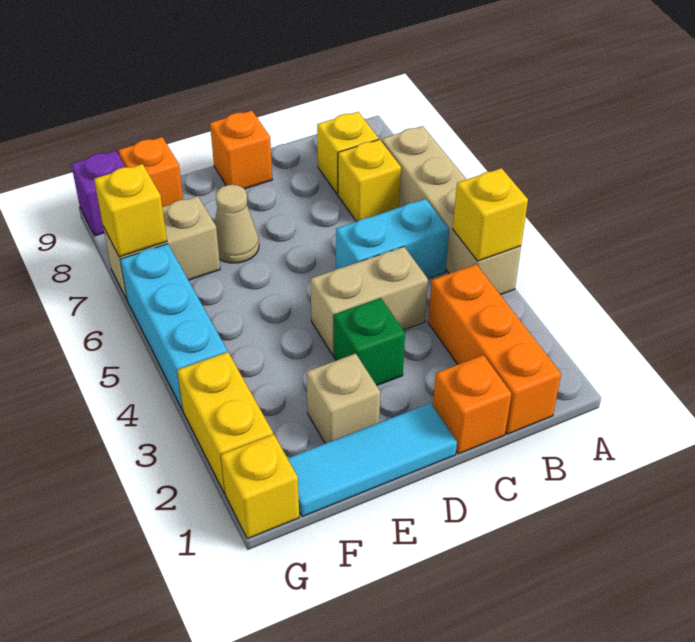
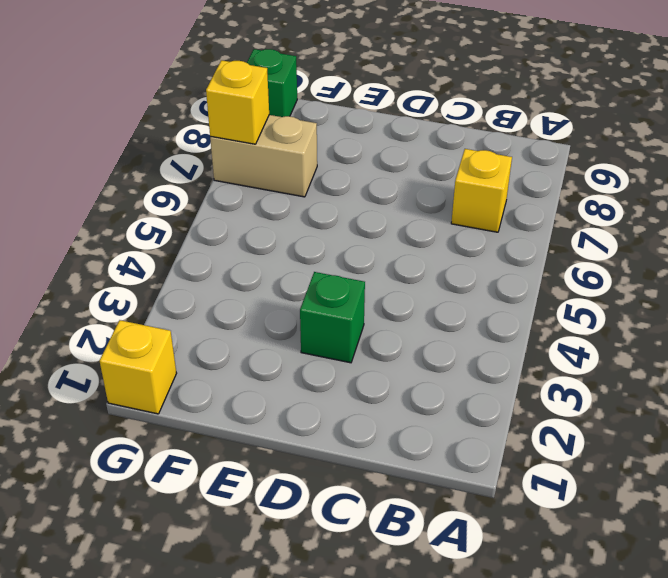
green 1x1 brick [247,49,297,117] -> purple 1x1 brick [71,151,125,236]
none -> tan 1x4 brick [382,126,521,295]
none -> orange 1x3 brick [428,264,561,434]
none -> cyan 1x2 brick [336,199,449,278]

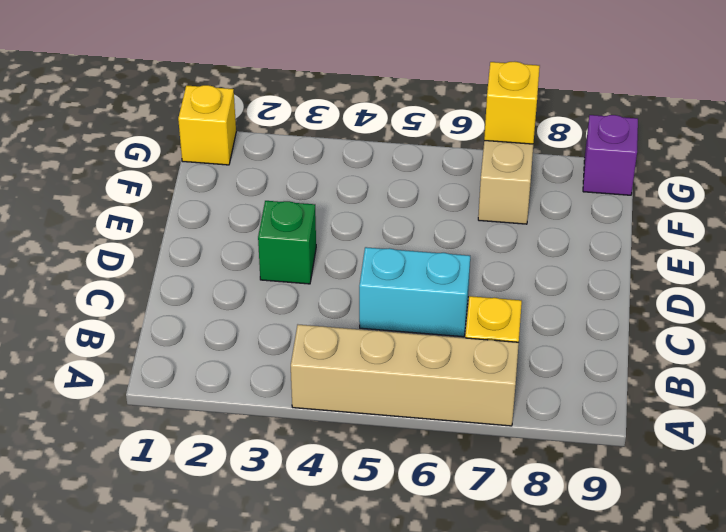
cyan 1x2 brick [359,247,470,337] -> cyan 1x2 brick turned to [336,199,449,278]
none -> orange 1x3 brick [428,264,561,434]
none -> yellow 1x1 brick [317,112,379,194]
none -> orange 1x1 brick [433,355,511,454]

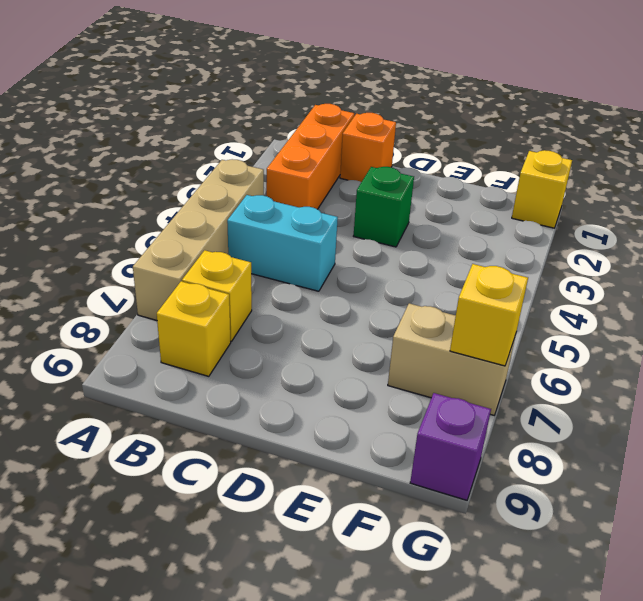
none -> tan 1x2 brick [311,247,428,355]
none -> cyan 1x3 tile [288,403,457,517]
none -> orange 1x1 brick [210,111,272,189]

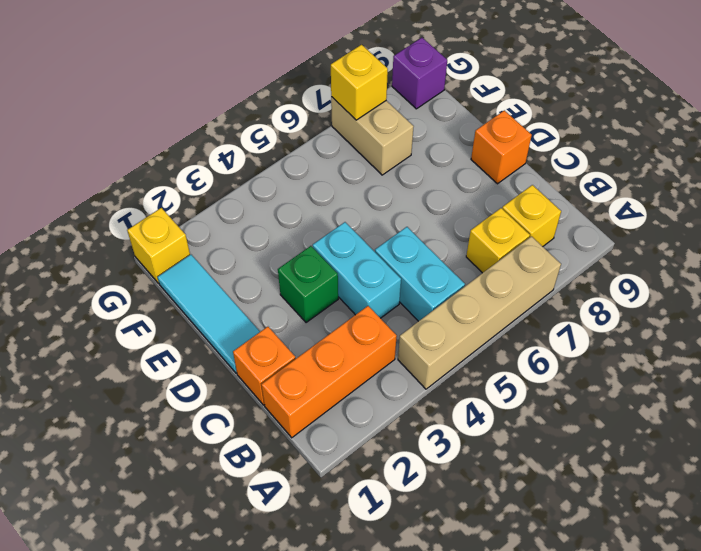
cyan 1x2 brick [313,222,401,318] -> tan 1x2 brick [311,247,428,355]
none -> tan 1x1 brick [306,354,380,444]
none -> tan 1x1 cone [215,185,259,263]
none -> orange 1x1 brick [119,137,183,207]

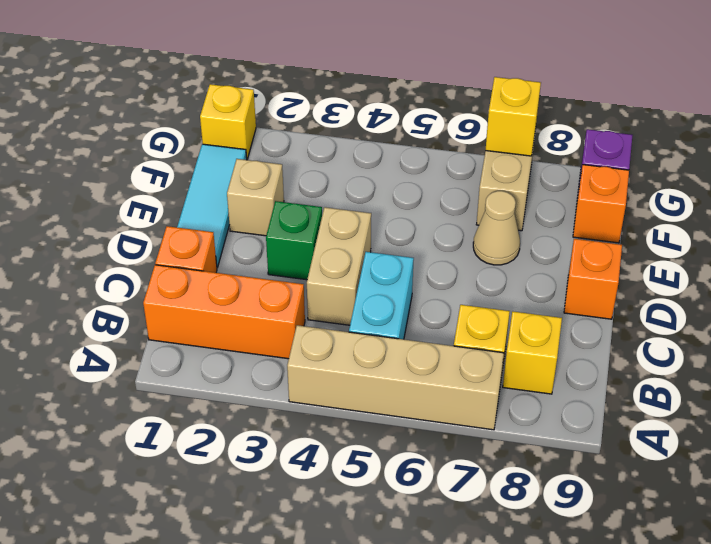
none -> yellow 1x2 brick [177,352,273,494]
none -> cyan 1x3 brick [120,244,227,410]
none -> yellow 1x1 brick [453,168,528,261]

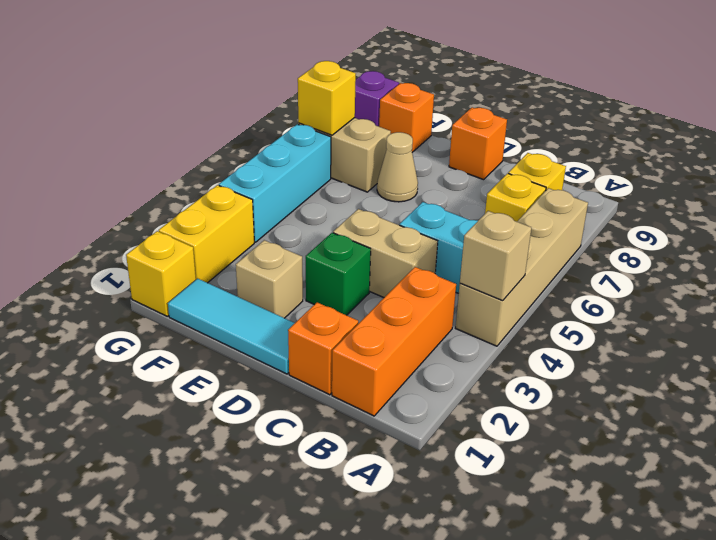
tan 1x1 brick [460,211,531,301] -> yellow 1x1 brick [453,168,528,261]

